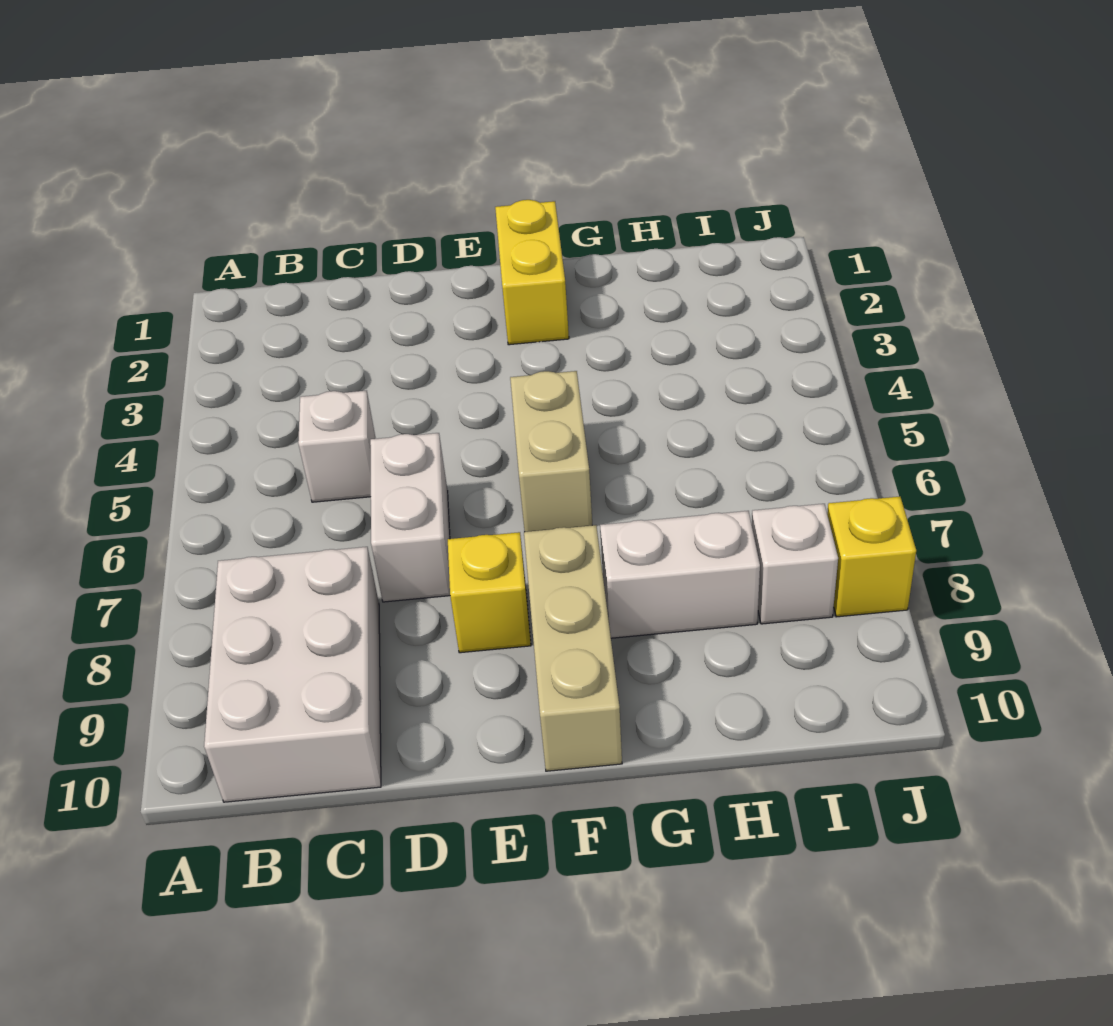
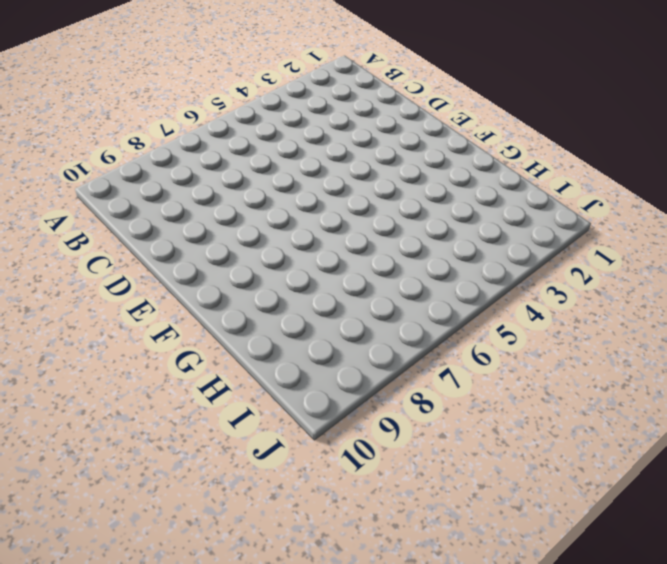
none -> white 2x3 brick [204,547,381,802]
none -> white 1x1 brick [298,391,376,502]

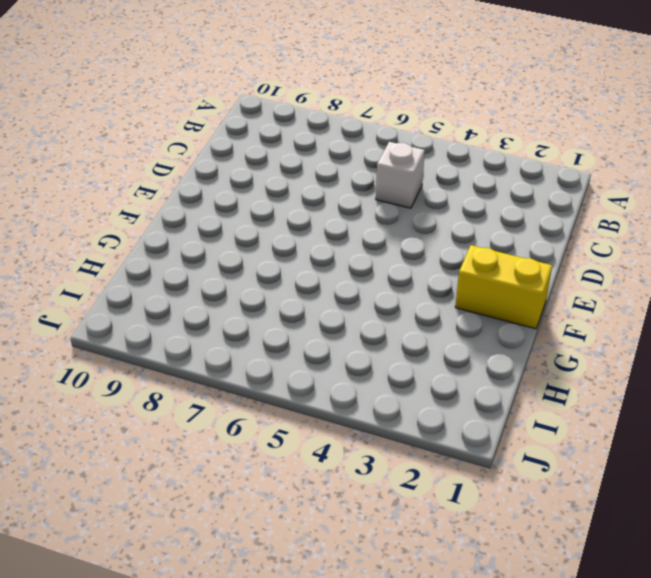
none -> white 2x3 brick [204,547,381,802]
none -> white 1x2 brick [370,433,450,602]

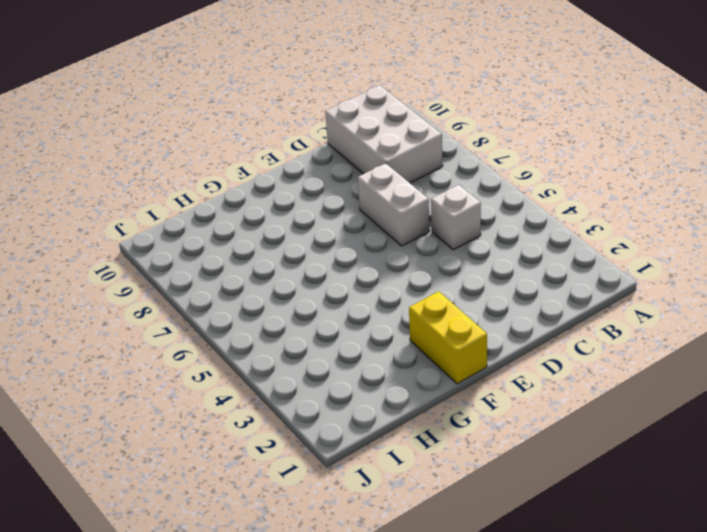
none -> yellow 1x1 brick [448,532,531,653]
none -> tan 1x2 brick [510,371,592,532]

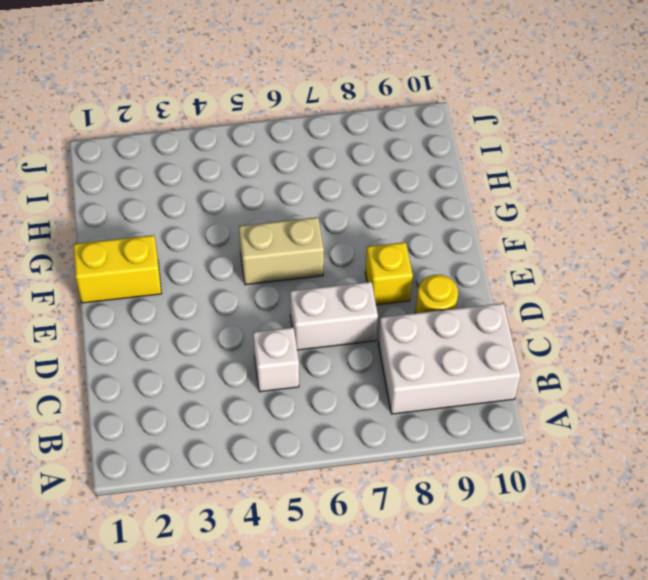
yellow 1x1 round brick [415,275,458,313] -> none
none -> tan 1x3 brick [524,525,622,771]
none -> white 1x2 brick [600,511,760,638]

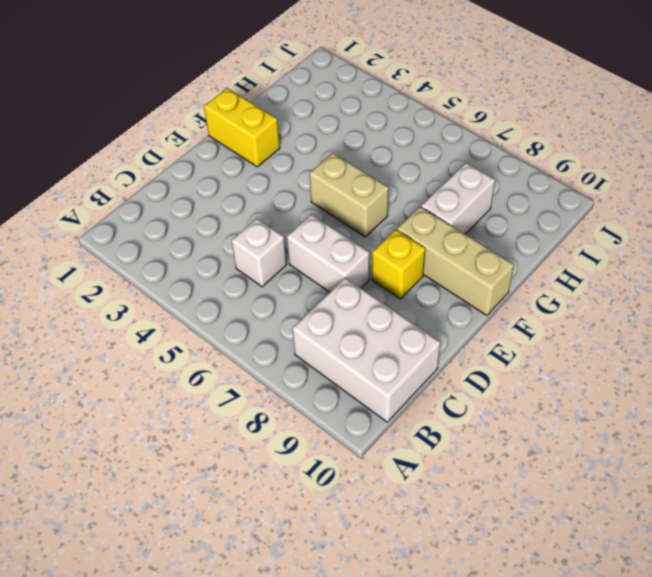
none -> white 1x1 brick [752,504,838,624]
none -> yellow 1x1 brick [827,497,916,617]

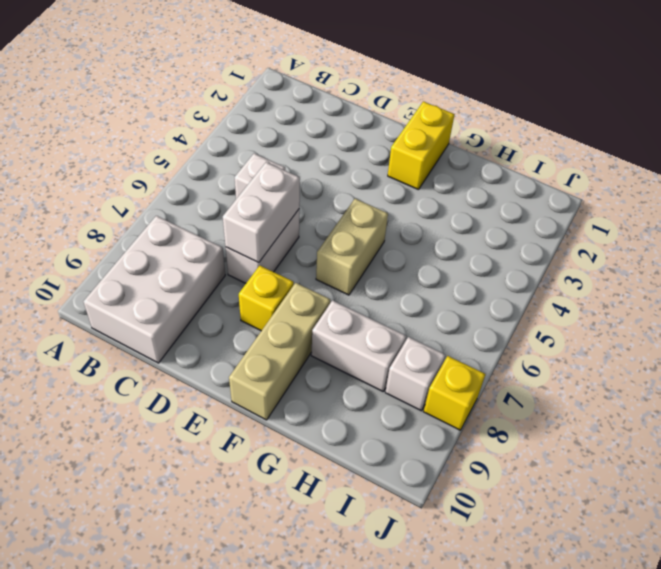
white 1x2 brick [223,162,300,263] -> none

